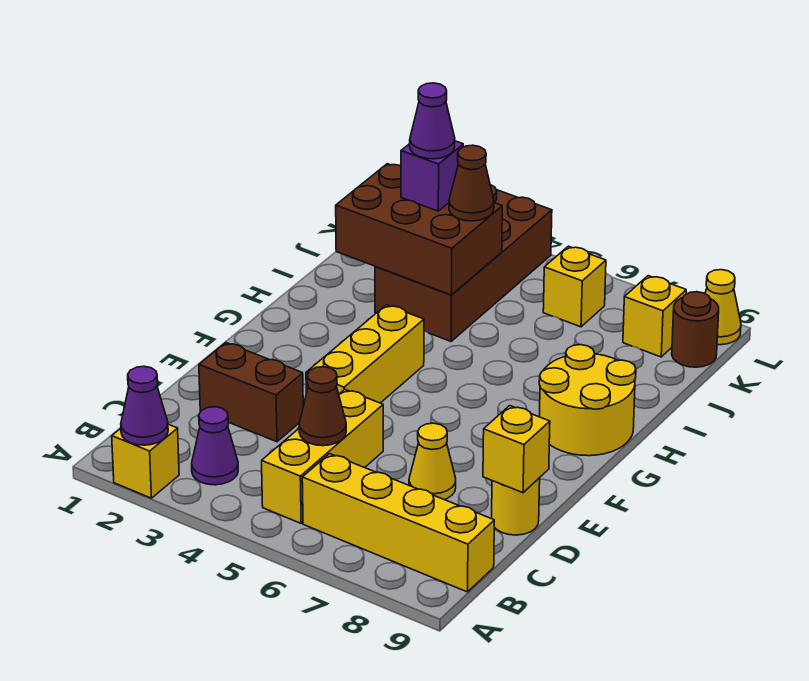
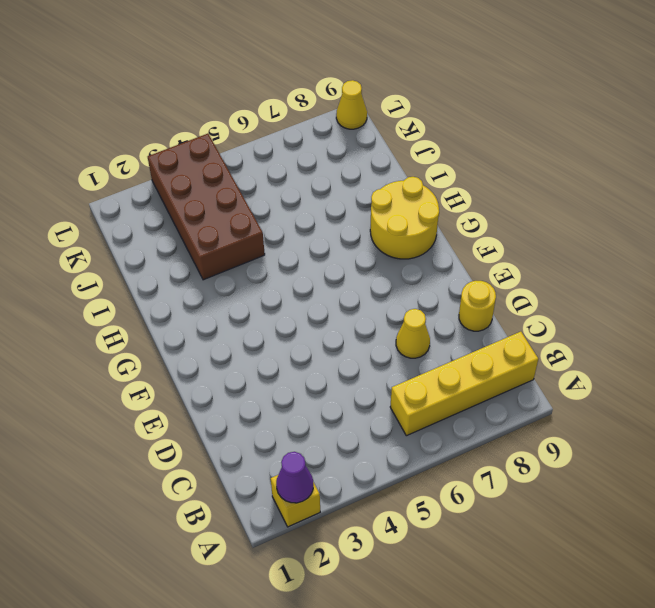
none -> purple 1x1 cone [192,407,238,485]
none -> yellow 1x3 brick [262,389,383,523]
none -> brown 1x2 brick [199,343,303,442]

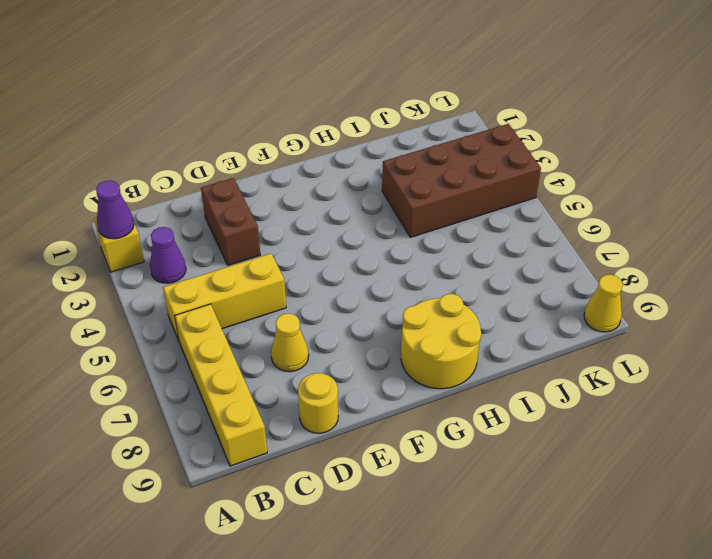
none -> yellow 1x3 brick [306,305,424,403]
none -> yellow 1x1 brick [543,246,606,327]
none -> yellow 1x1 brick [623,276,686,357]

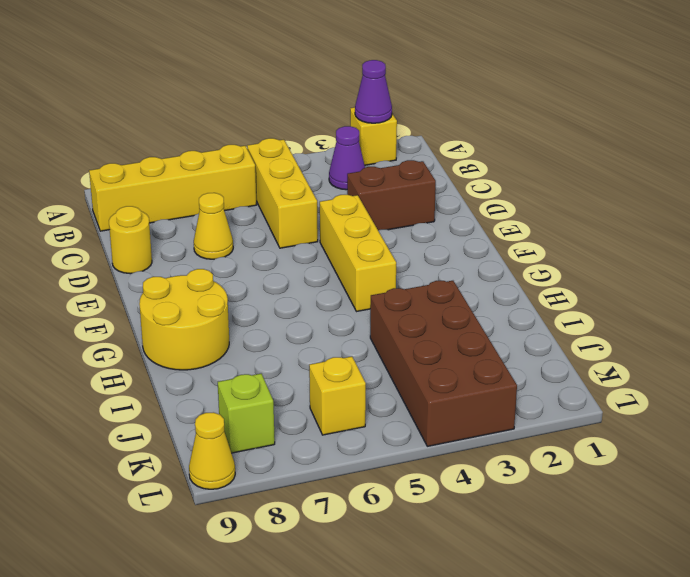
lime 1x1 brick [218,374,275,453] -> yellow 1x1 brick [623,276,686,357]
none -> brown 1x1 round brick [672,292,719,367]
none -> brown 1x1 cone [299,367,346,446]
none -> yellow 1x1 brick [483,406,550,493]

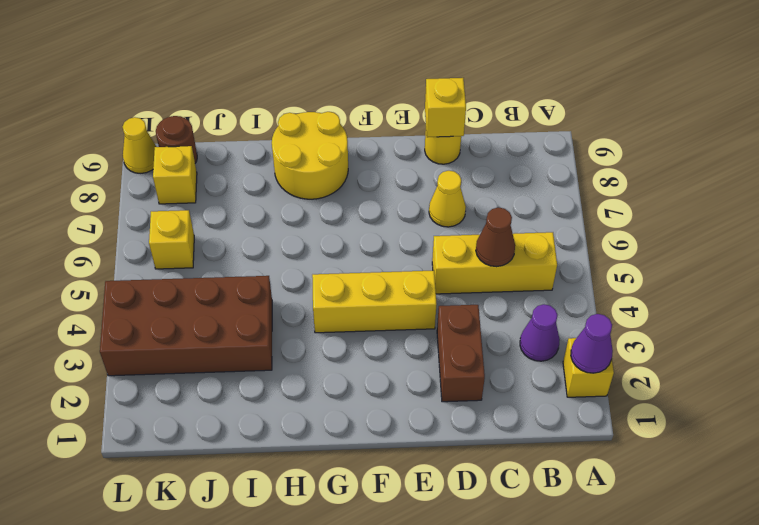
none -> yellow 1x4 brick [302,454,494,592]
none -> brown 2x3 brick [336,164,502,295]
none -> purple 1x1 brick [401,141,463,211]

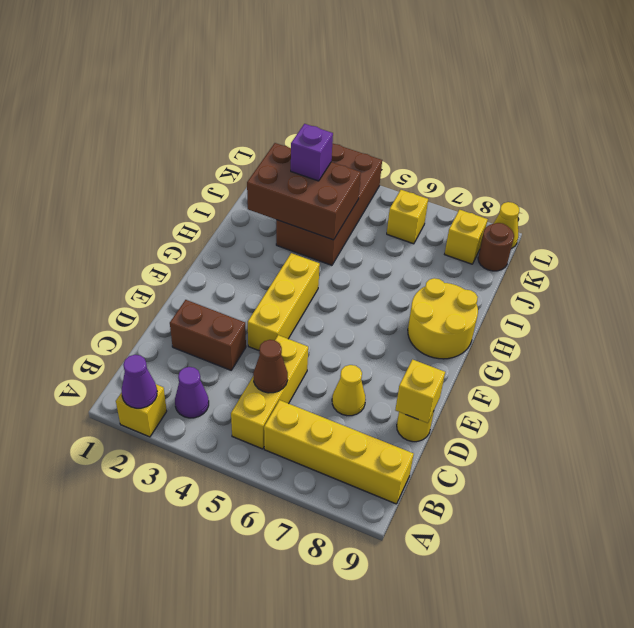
none -> brown 1x1 cone [449,145,494,221]
none -> purple 1x1 cone [410,83,455,159]

